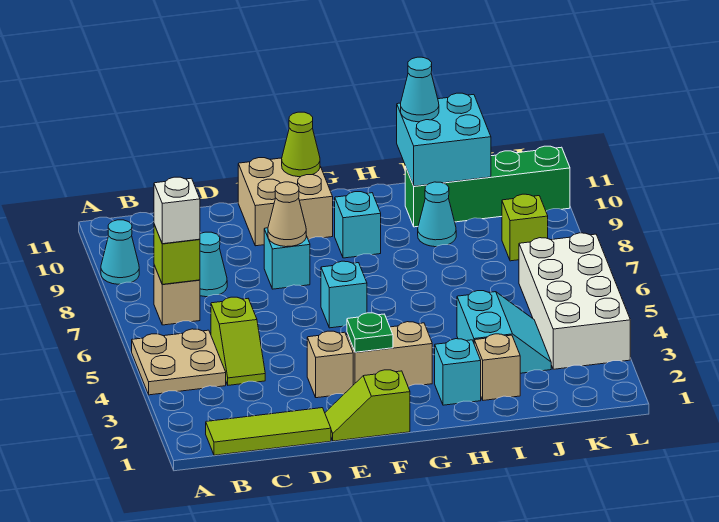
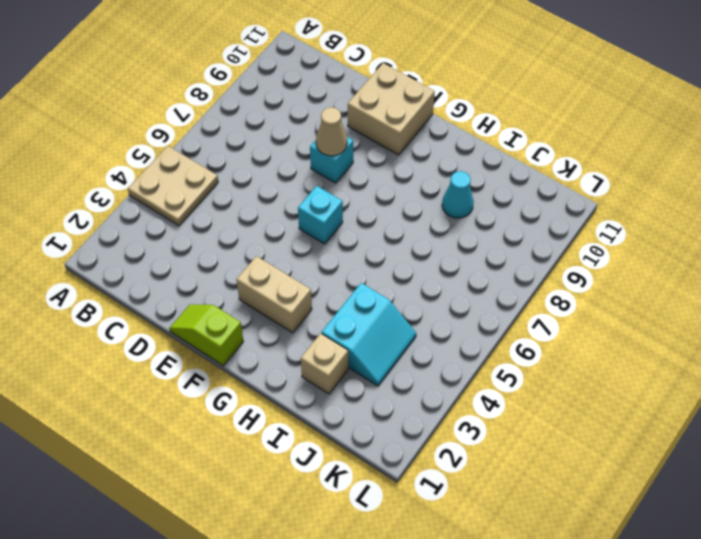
none -> cyan 1x1 cone [101,220,139,284]
none -> lime 1x3 tile [206,408,331,455]
none -> tan 1x1 brick [154,265,200,325]

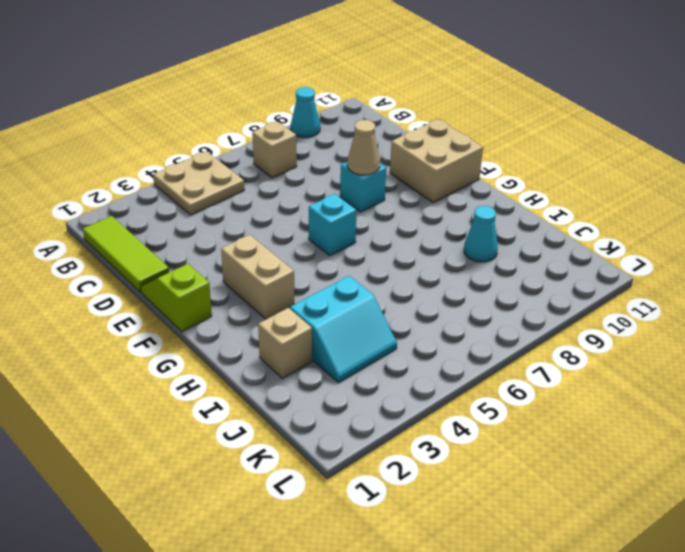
none -> lime 1x2 slope [211,297,265,385]
none -> cyan 1x1 cone [200,232,227,297]
none -> tan 1x1 brick [307,331,353,398]

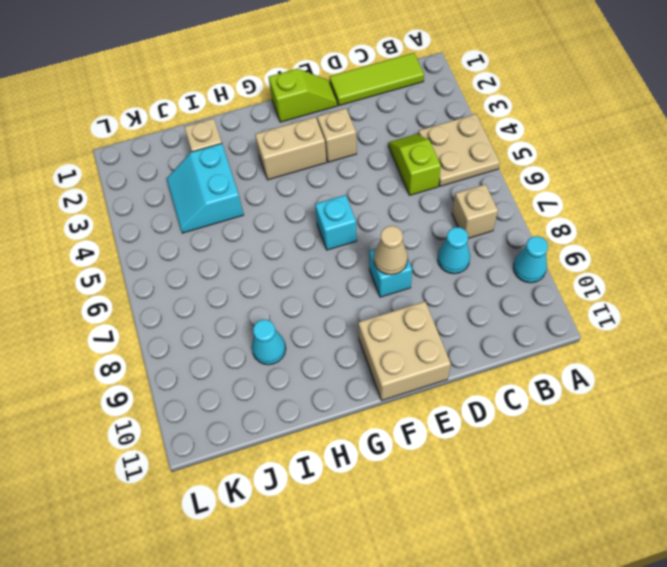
none -> cyan 1x1 brick [335,192,381,258]
none -> cyan 1x1 brick [435,339,481,405]
none -> green 1x4 brick [405,146,570,227]

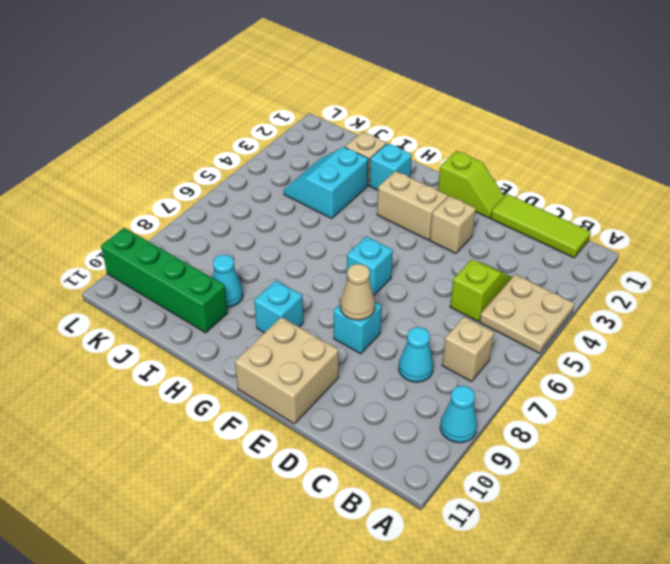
none -> white 2x4 brick [519,233,630,369]
none -> lime 1x1 brick [502,194,548,261]
none -> lime 1x1 brick [154,225,200,284]

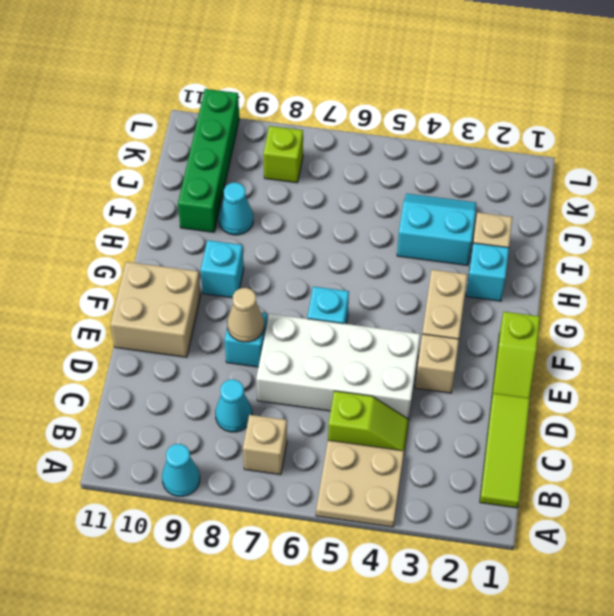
white 2x4 brick [256,314,420,419] -> white 2x4 brick moved to [519,233,630,369]
none -> lime 1x1 brick [154,225,200,284]
none -> green 1x1 plate [347,313,393,352]
none -> lime 1x1 cone [282,112,320,177]

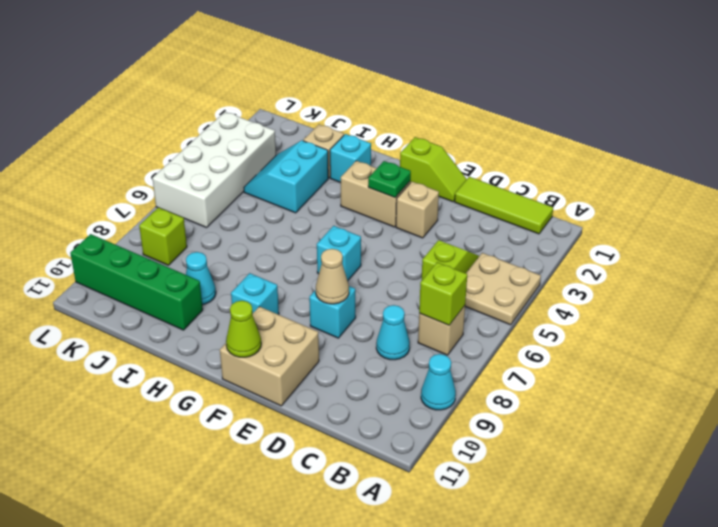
none -> cyan 2x2 brick [397,93,491,186]
none -> white 1x1 brick [154,177,200,244]
none -> cyan 1x1 cone [401,57,439,122]

